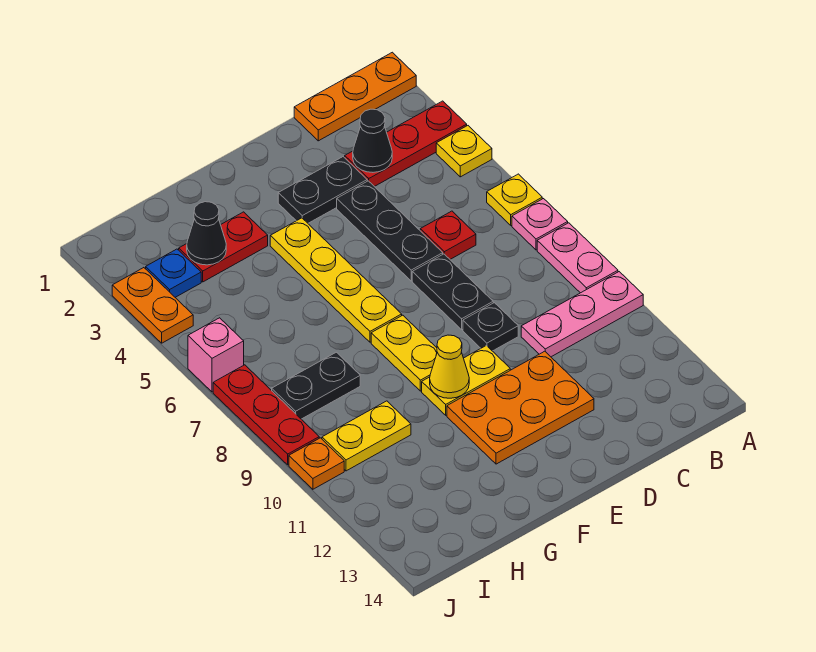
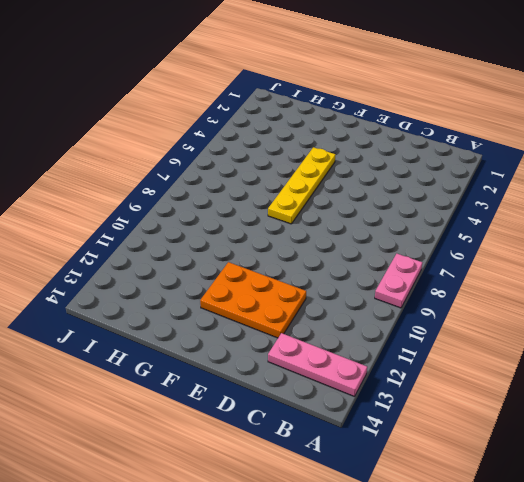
pink 1x3 plate [268,333,367,397] -> pink 1x3 plate moved to [521,272,643,357]
none -> orange 1x3 plate [294,52,416,141]
none -> red 1x3 plate [345,101,467,187]
none -> yellow 1x1 plate [436,126,492,177]

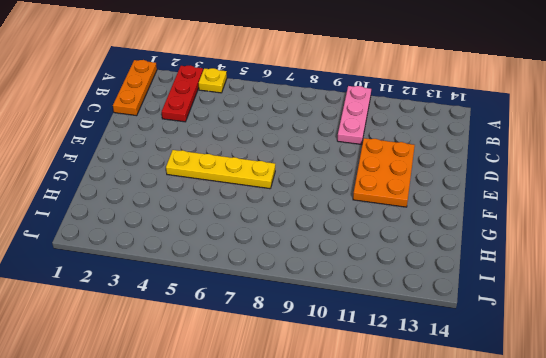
none -> yellow 1x1 plate [487,174,542,225]
none -> pink 1x1 plate [512,199,568,250]
none -> pink 1x2 plate [537,223,618,293]

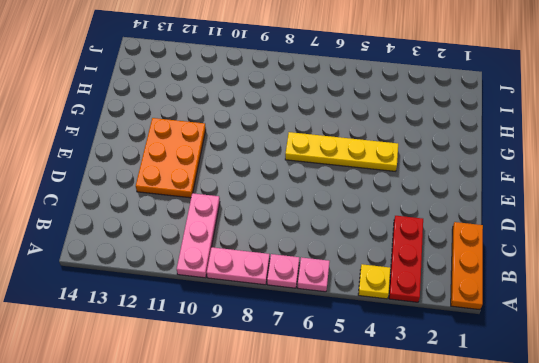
pink 1x1 plate [298,257,330,292] -> yellow 1x1 plate [487,174,542,225]
none -> red 1x1 plate [420,211,476,259]
none -> black 1x2 plate [278,157,367,223]
none -> black 1x3 plate [337,181,443,281]

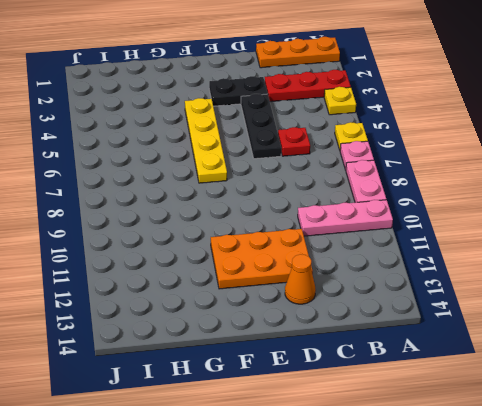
orange 1x1 cone [285,254,316,304] -> none
none -> black 1x2 plate [412,254,493,329]
none -> black 1x1 plate [463,303,518,351]
none -> yellow 1x2 plate [422,346,510,415]

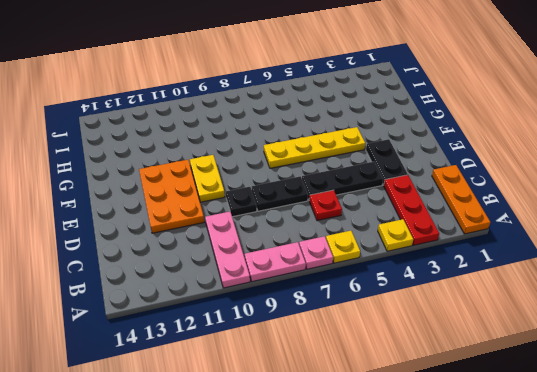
none -> yellow 1x2 plate [371,315,437,391]
none -> red 1x2 plate [179,212,268,282]
none -> black 1x2 plate [272,352,360,419]

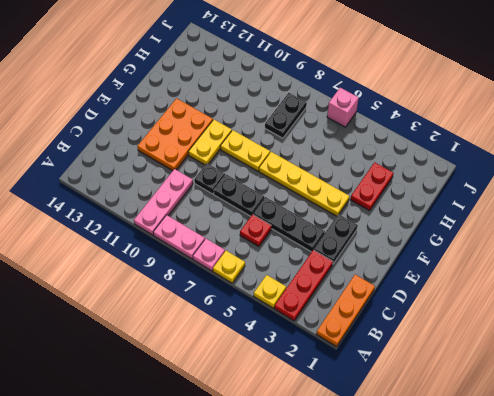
none -> yellow 1x2 plate [322,401,411,471]
none -> blue 1x1 plate [146,249,201,297]
none -> orange 1x2 plate [112,268,193,343]

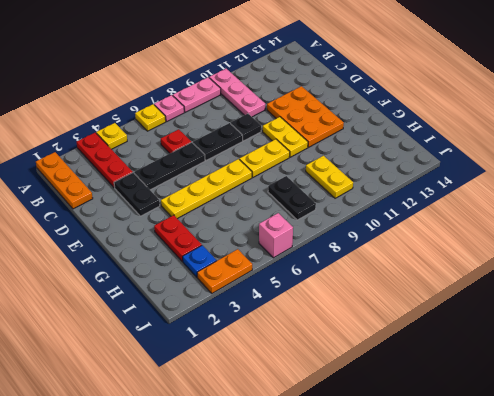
none -> red 1x3 plate [213,365,319,465]
none -> orange 1x1 plate [289,438,344,489]
none -> black 1x1 cone [353,109,392,172]

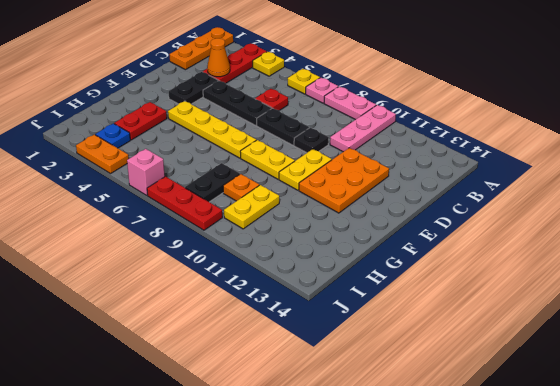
orange 1x1 cone [207,38,230,77] -> black 1x1 cone [353,109,392,172]
orange 1x1 plate [223,174,259,201] -> orange 1x1 plate moved to [289,438,344,489]
none -> yellow 1x1 cone [430,335,469,398]
none -> black 1x1 cone [187,202,226,265]

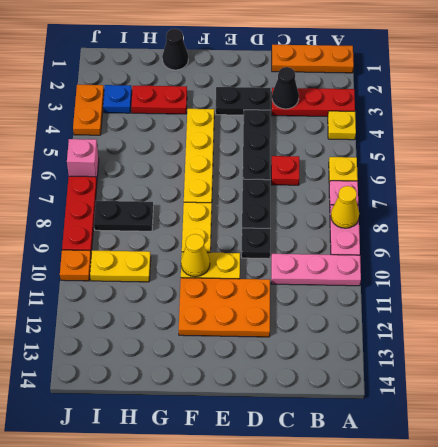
yellow 1x1 cone [331,186,359,228] -> none
black 1x1 cone [162,29,188,70] -> black 1x1 cone moved to [187,202,226,265]

